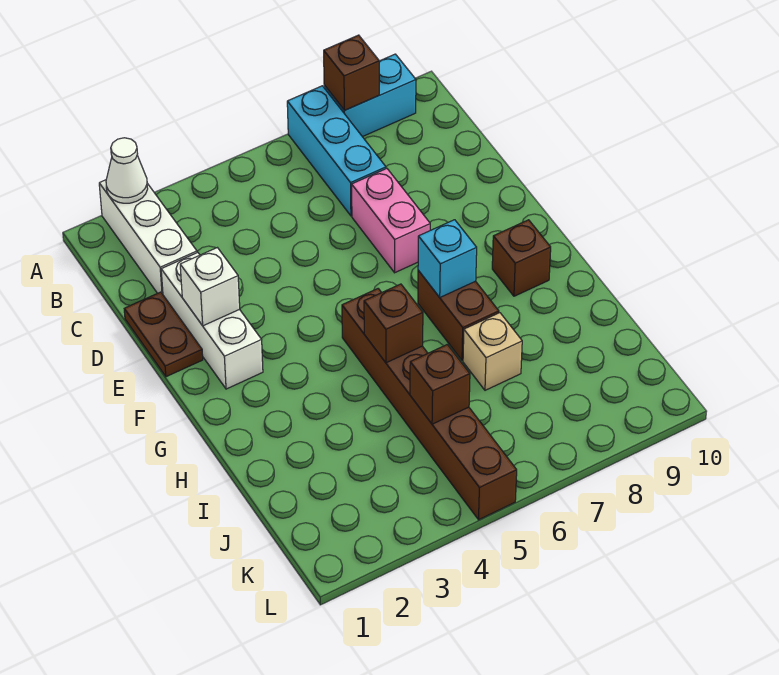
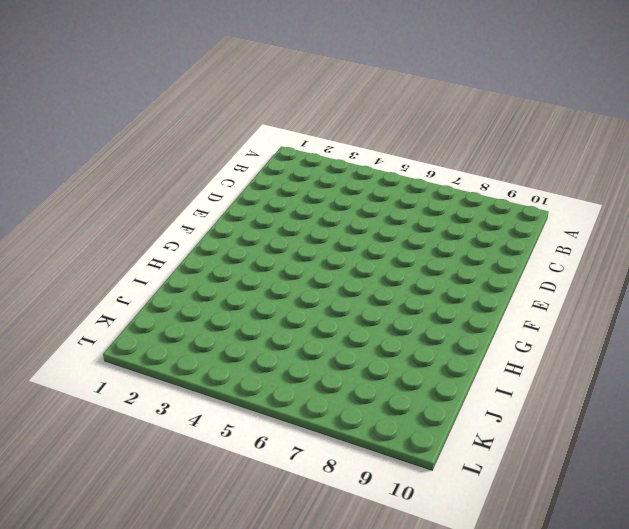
none -> white 1x3 brick [99,180,197,294]
none -> cyan 1x3 brick [287,86,386,216]
none -> cyan 1x2 brick [324,54,416,137]

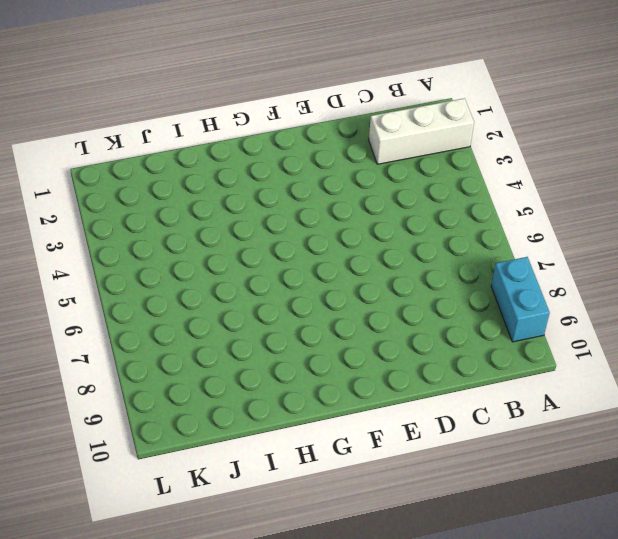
none -> cyan 1x3 brick [287,86,386,216]
none -> brown 1x2 plate [124,292,203,377]
none -> white 1x3 brick [161,253,263,389]

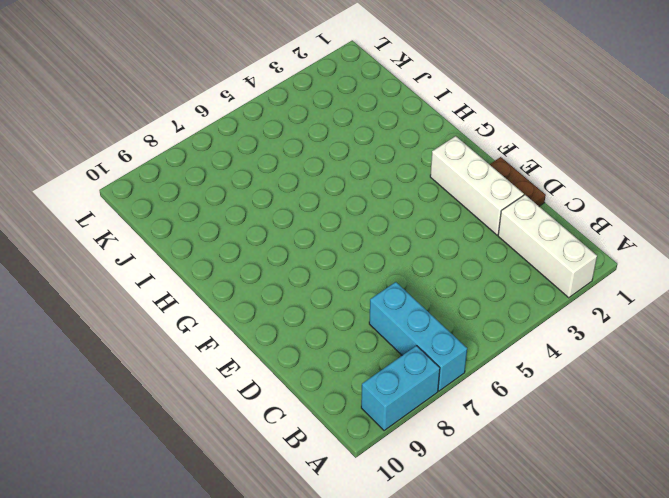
none -> pink 1x2 brick [352,169,430,273]
none -> brown 1x6 brick [342,289,517,520]
none -> brown 1x2 brick [418,270,499,360]

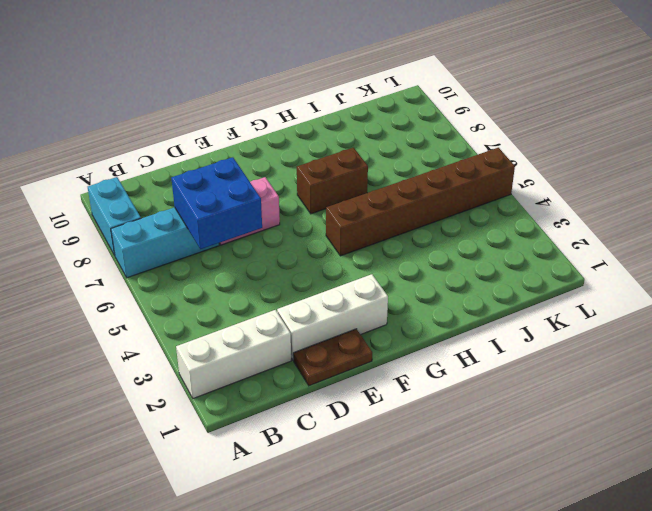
blue 2x2 brick [171,157,262,249] -> none
none -> brown 1x1 brick [492,220,551,296]
none -> tan 1x1 brick [463,313,522,390]
none -> white 1x1 cone [106,138,148,203]

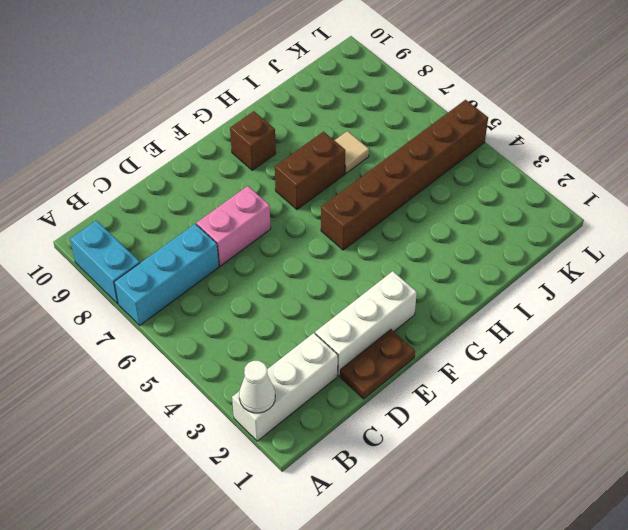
tan 1x1 tile [334,131,369,173] -> tan 1x1 brick [463,313,522,390]
none -> brown 1x1 brick [324,35,379,110]
none -> white 1x1 brick [180,248,240,326]
none -> cyan 1x1 brick [418,220,477,297]

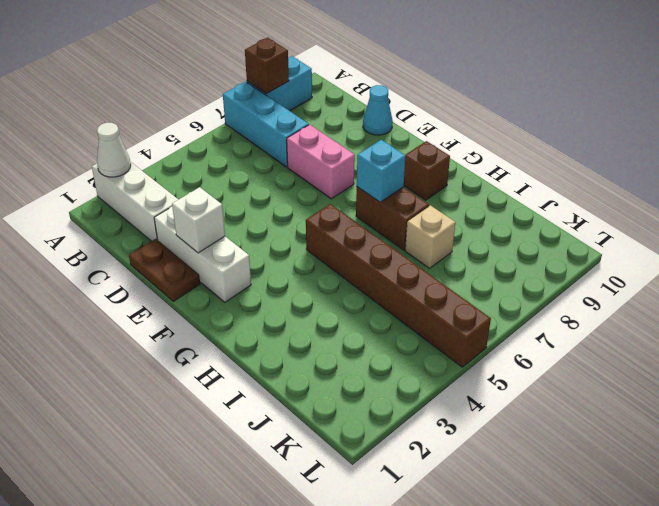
cyan 1x1 cone [363,85,393,135] -> none
none -> brown 1x1 brick [364,284,423,363]
none -> brown 1x1 brick [410,345,470,424]

